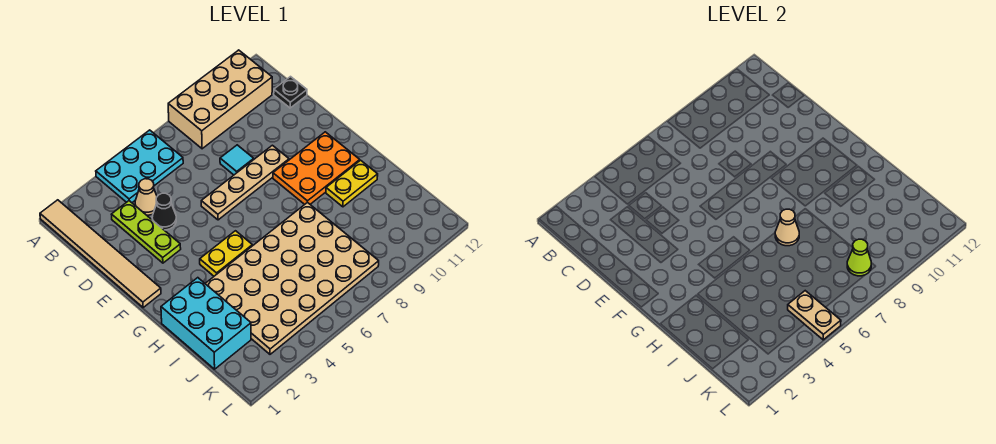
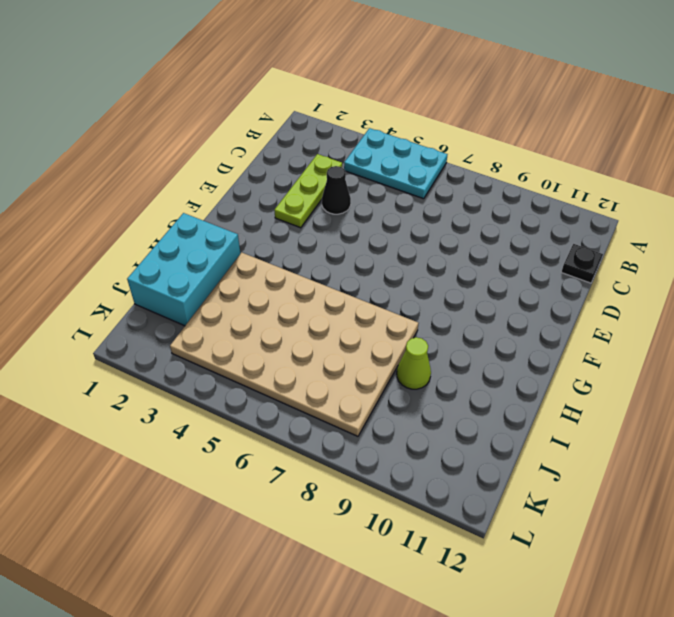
lime 1x1 cone [397,337,431,389] -> lime 1x1 cone moved to [847,239,871,276]
none -> tan 1x6 tile [40,200,161,308]
none -> tan 2x4 brick [168,50,272,149]
none -> tan 1x1 cone [135,179,157,215]

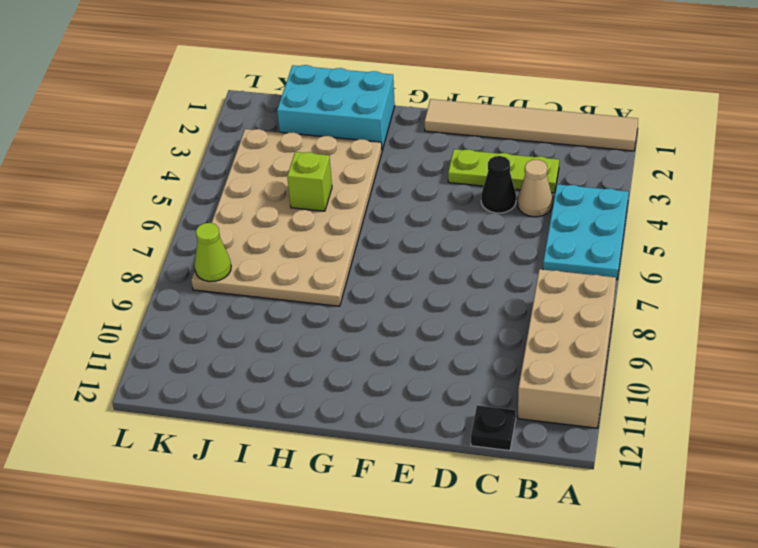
lime 1x1 brick [287,152,332,211] -> none
none -> cyan 1x1 tile [220,145,254,175]
none -> tan 1x4 plate [201,145,289,220]
none -> orange 2x3 plate [273,132,360,204]

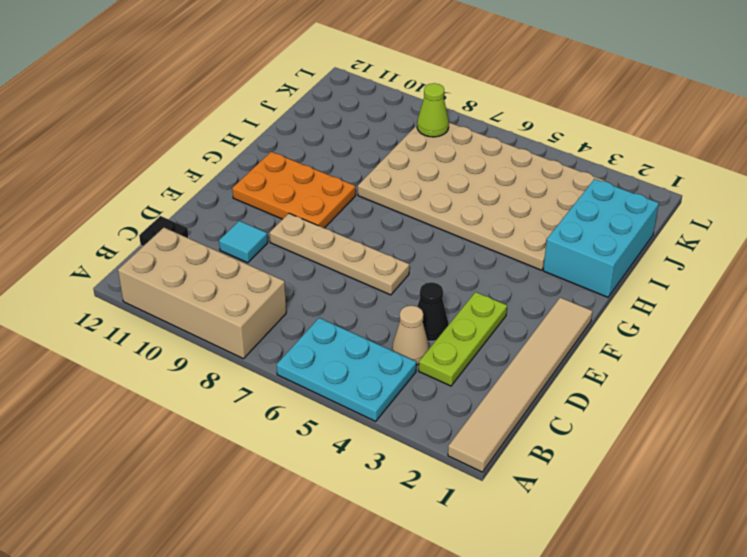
cyan 1x1 tile [219,221,268,263] -> cyan 1x1 tile moved to [220,145,254,175]
none -> yellow 1x2 plate [200,231,252,276]
none -> yellow 1x2 plate [326,160,378,207]
none -> tan 1x1 cone [775,209,799,246]

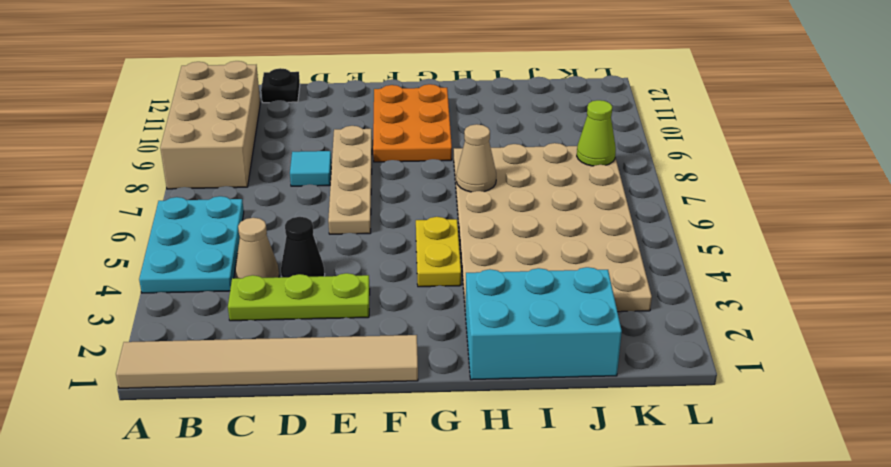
none -> yellow 1x2 plate [326,160,378,207]
none -> tan 1x2 plate [788,291,841,340]

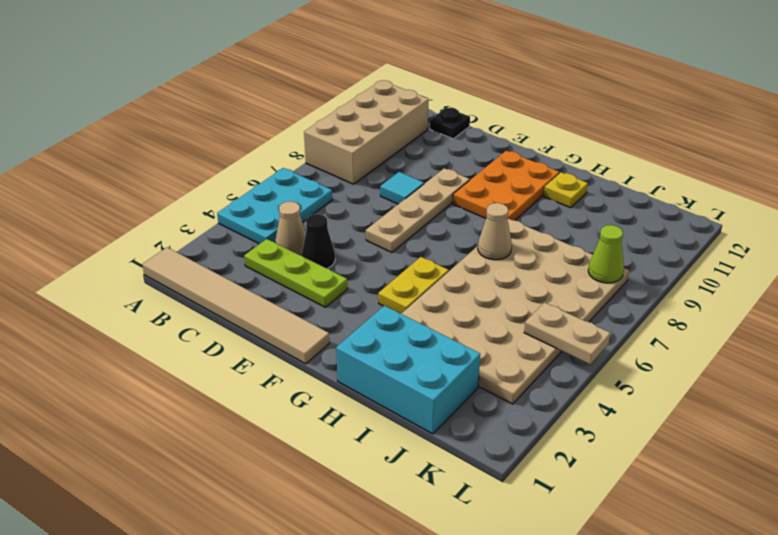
yellow 1x1 plate [544,172,588,208] -> yellow 1x2 plate [326,160,378,207]

